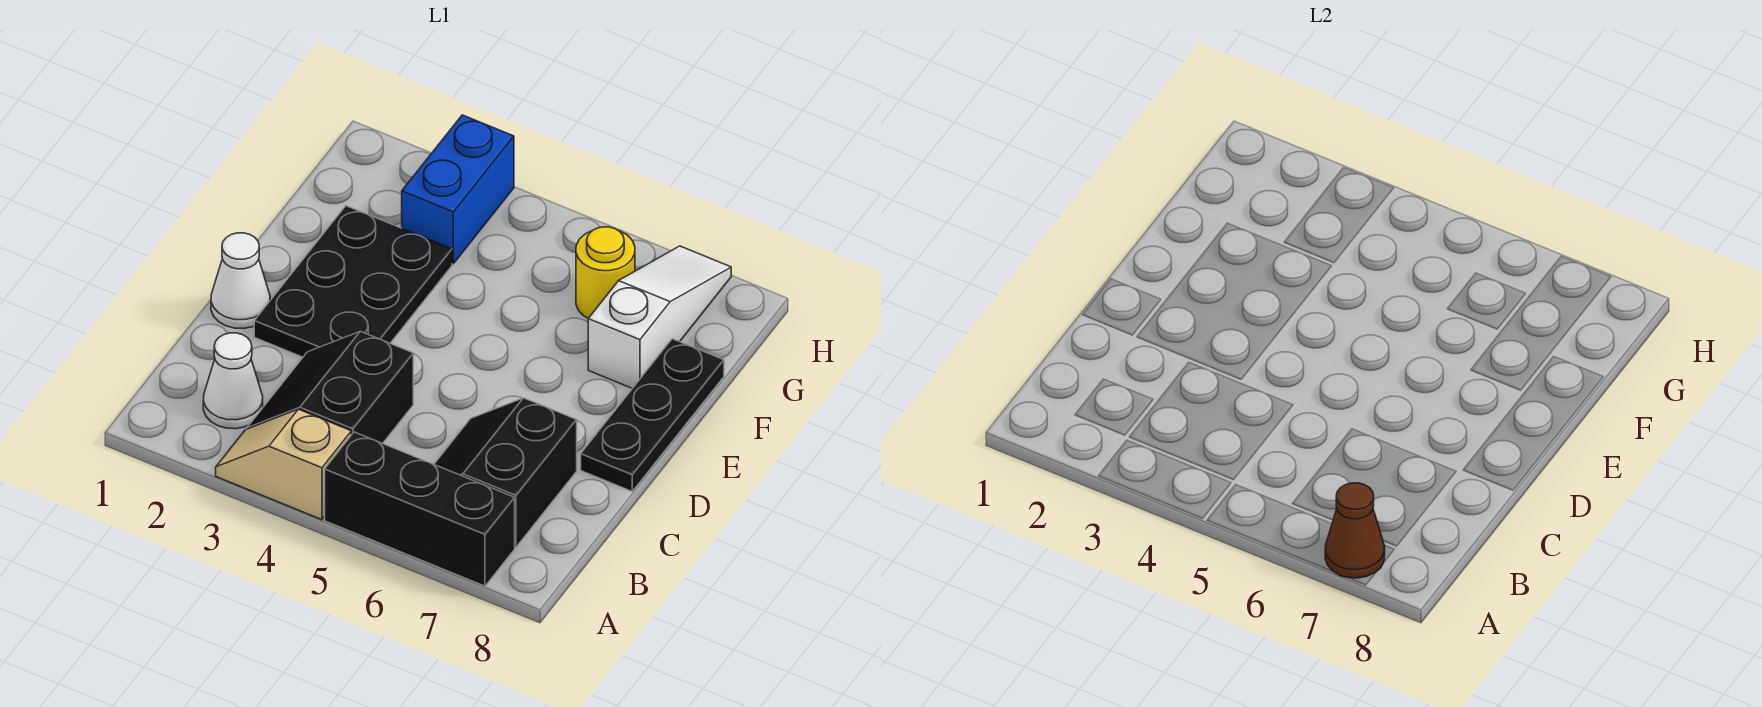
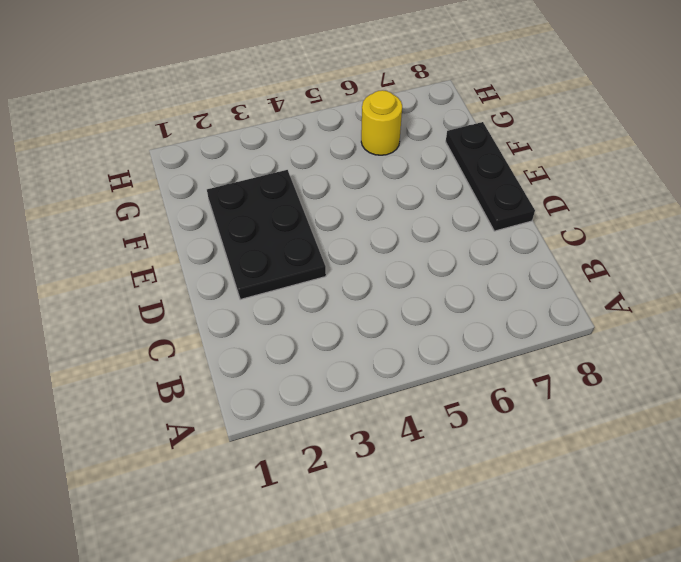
none -> tan 1x2 slope [216,409,351,520]
none -> black 1x3 brick [325,432,515,586]
none -> white 1x1 cone [203,333,263,429]

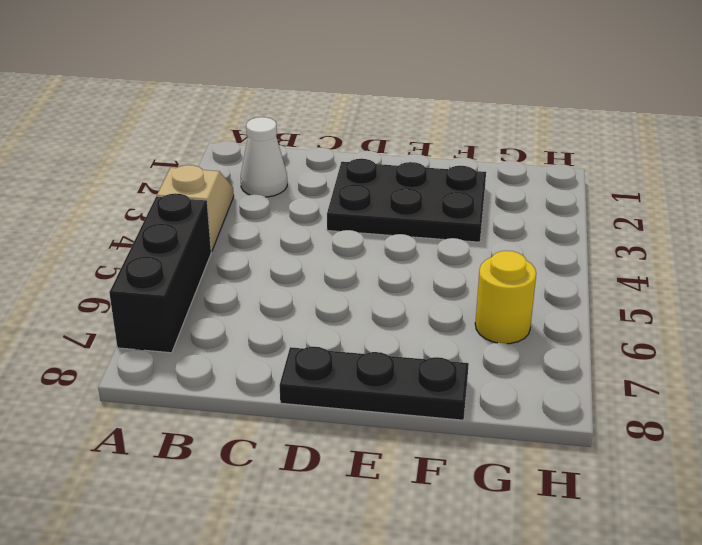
none -> black 2x2 slope [247,331,413,444]
none -> black 2x2 slope [434,398,577,547]
none -> white 1x1 cone [211,233,270,329]

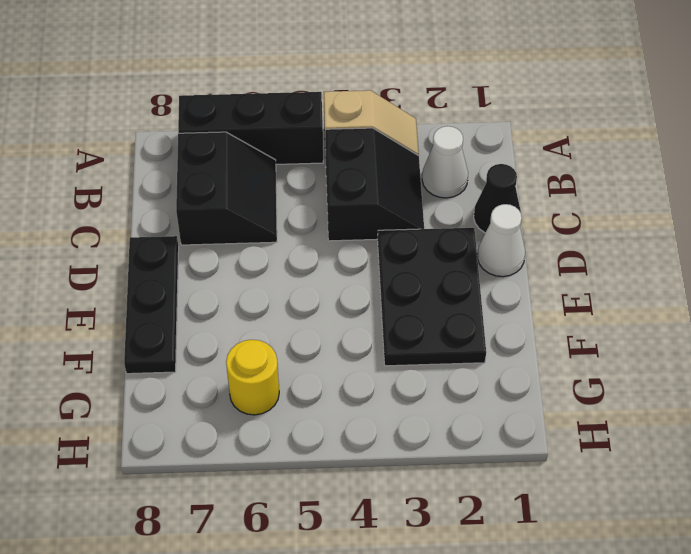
black 1x1 cone [474,164,521,233] -> none
none -> white 1x3 slope [588,246,731,388]
none -> blue 1x2 brick [402,115,514,264]
none -> brown 1x1 cone [1325,483,1385,578]

